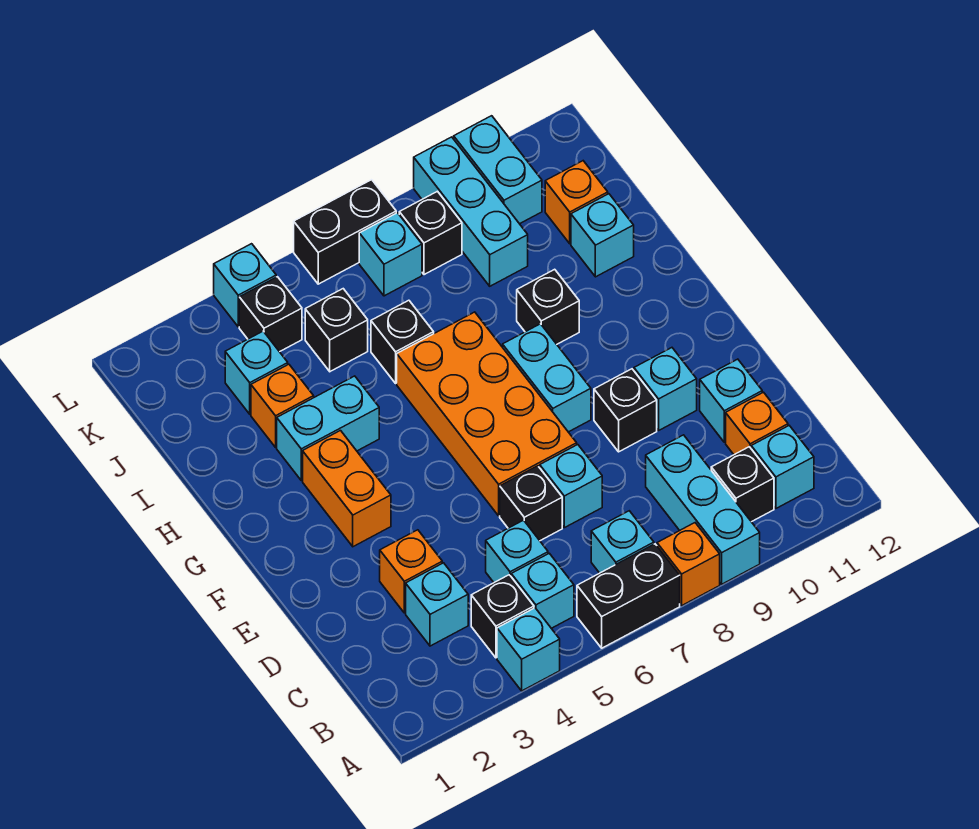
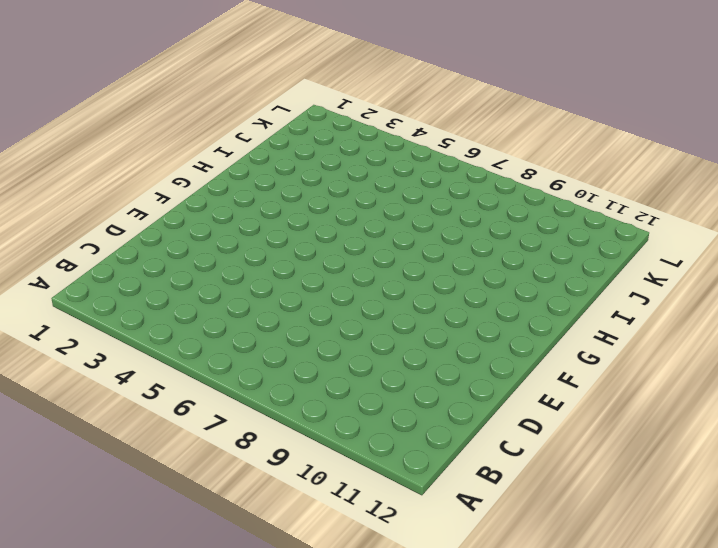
none -> cyan 1x1 brick [497,608,560,691]
none -> black 1x2 brick [577,544,680,648]
none -> orange 1x1 brick [657,523,720,605]
none -> cyan 1x3 brick [646,435,760,584]

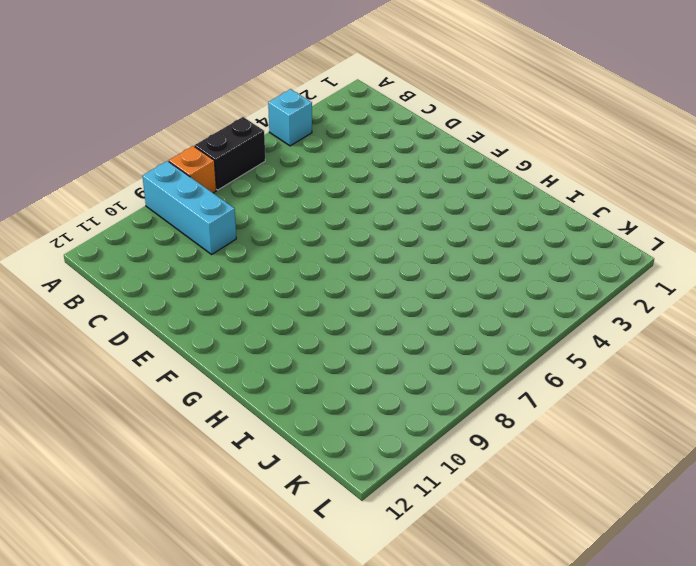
none -> black 1x1 brick [471,575,534,658]
none -> cyan 1x1 brick [511,553,574,628]
none -> cyan 1x1 brick [591,511,654,573]
none -> black 1x1 brick [711,447,774,522]

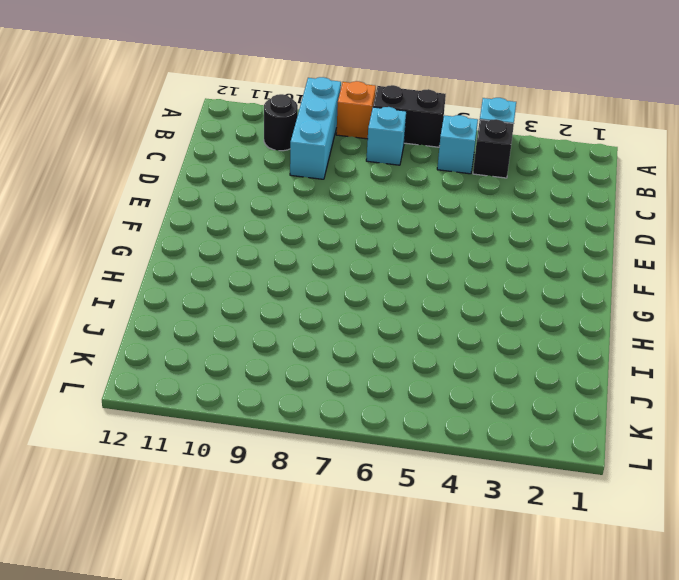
black 1x1 round brick [264,94,298,151] -> black 1x1 brick [711,447,774,522]
none -> cyan 1x1 brick [751,426,814,508]
none -> cyan 1x1 brick [406,563,468,646]
none -> cyan 1x1 brick [486,520,548,582]
none -> orange 1x1 brick [726,392,788,455]

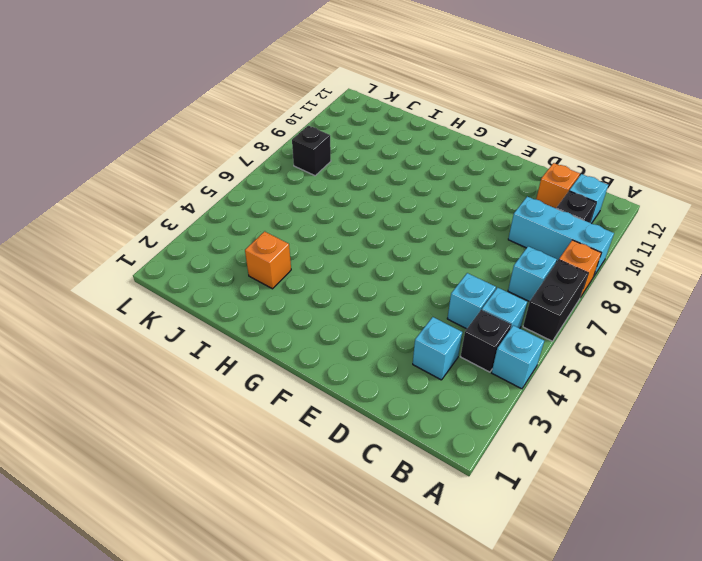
none -> orange 1x1 brick [380,530,442,613]
none -> black 1x1 brick [500,466,562,541]
none -> cyan 1x1 brick [540,445,602,528]
none -> cyan 1x1 brick [700,359,762,442]

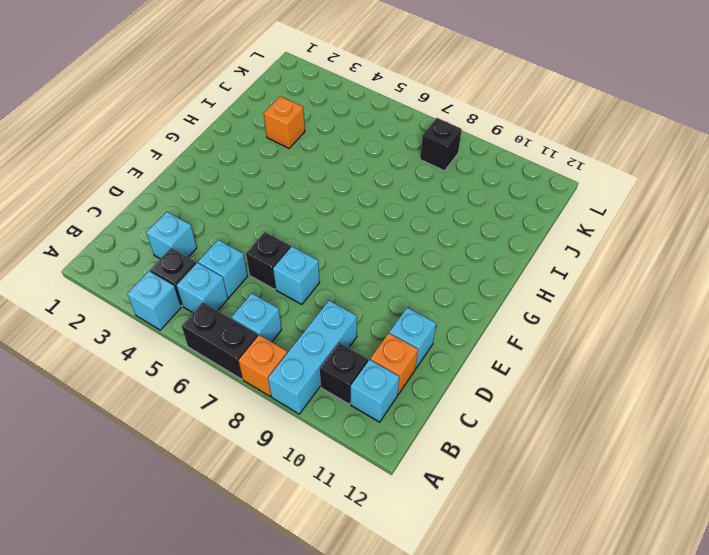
none -> orange 1x1 brick [380,530,442,613]
none -> orange 2x4 brick [397,312,577,516]
none -> black 1x1 brick [594,369,657,452]
none -> cyan 1x1 brick [634,348,697,430]

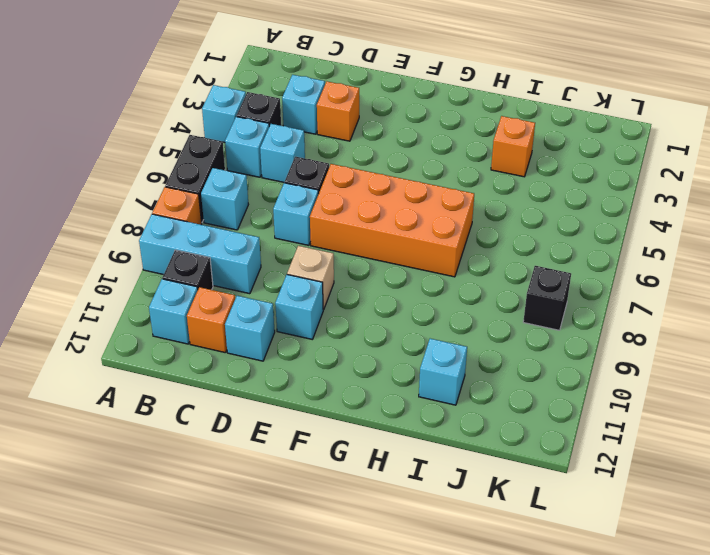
tan 1x1 brick [287,246,334,310] -> black 1x1 brick [594,369,657,452]
none -> orange 1x2 brick [303,431,391,547]
none -> cyan 1x2 brick [503,324,591,432]
none -> cyan 1x2 brick [277,376,379,480]
none -> black 1x1 brick [517,269,579,344]

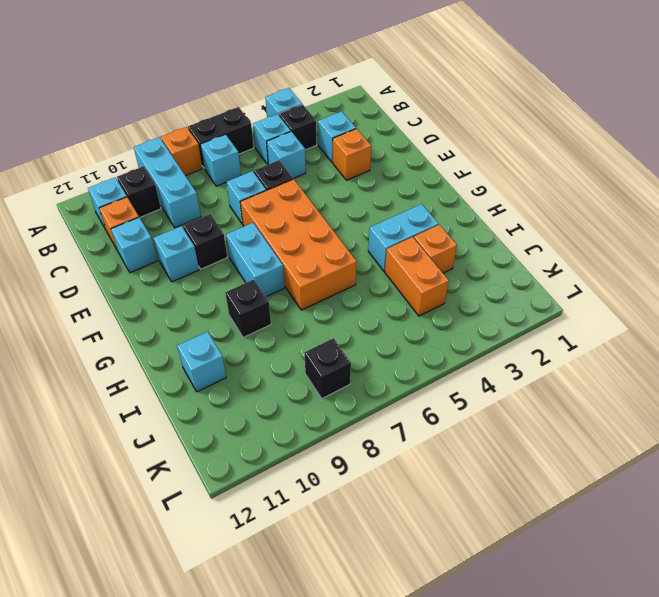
orange 1x2 brick [385,237,449,316] -> orange 1x2 brick moved to [303,431,391,547]
none -> black 1x1 brick [371,300,434,383]
none -> cyan 1x1 brick [225,331,288,414]
none -> black 1x1 brick [305,289,368,371]
none -> cyan 1x3 brick [414,137,528,286]

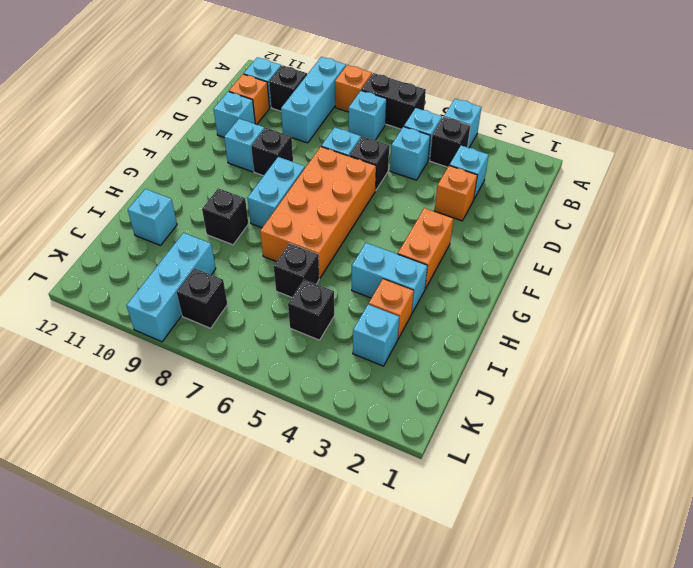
none -> orange 1x1 brick [545,161,608,244]
none -> black 1x1 brick [239,277,302,352]
none -> cyan 1x1 brick [359,213,422,296]
none -> cyan 1x2 brick [454,116,542,224]

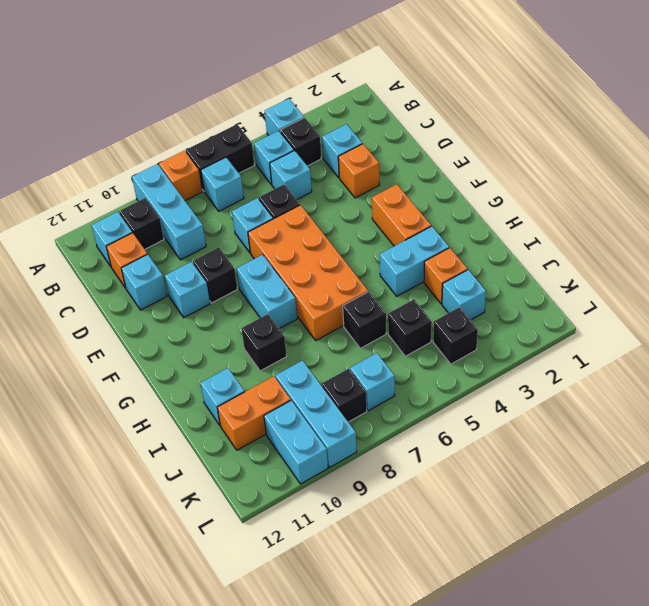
orange 1x2 brick [217,376,291,450] -> orange 1x1 brick [545,161,608,244]
none -> cyan 1x1 brick [214,244,276,327]
none -> black 1x2 brick [294,180,396,284]

